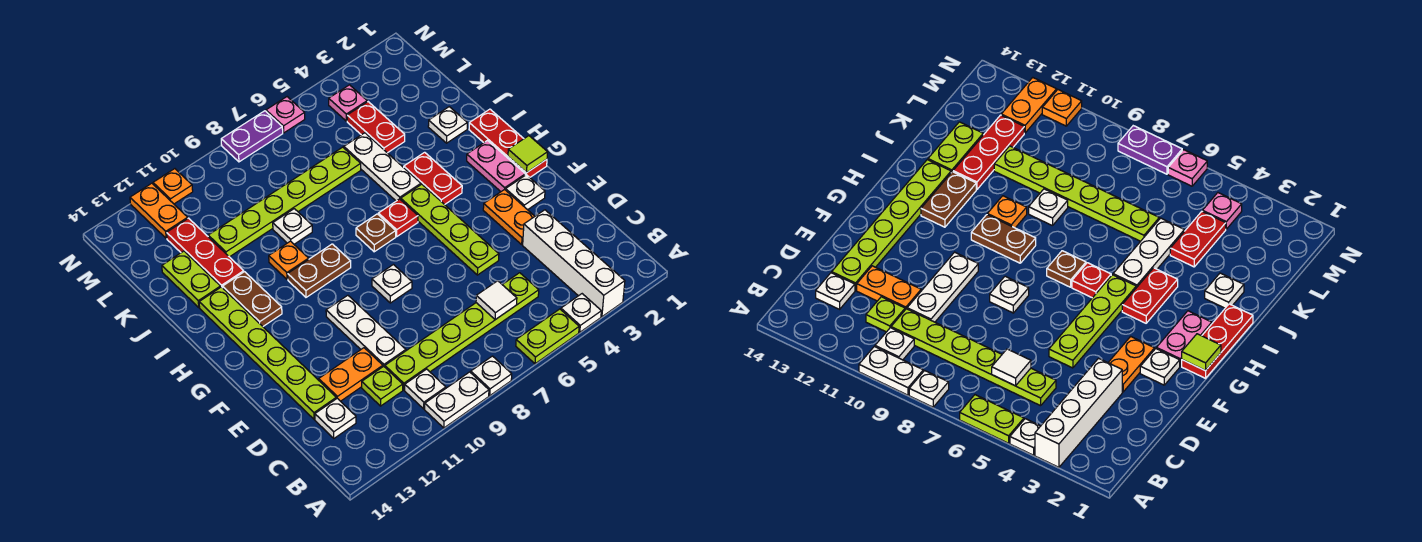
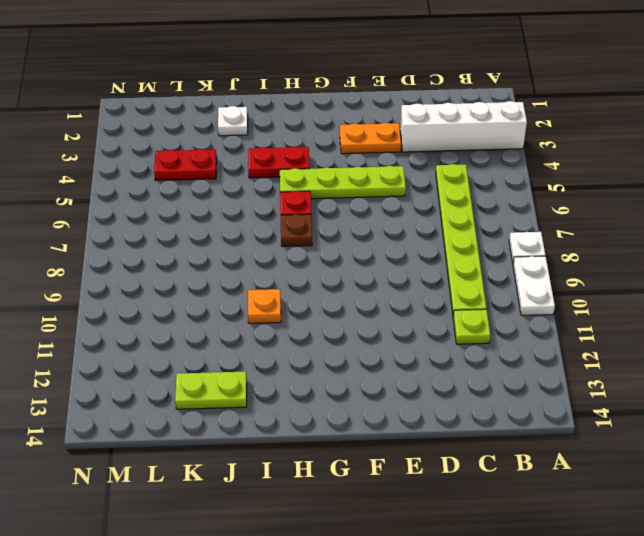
none -> white 1x1 plate [561,294,601,332]
none -> lime 1x2 plate [516,309,579,364]
none -> white 1x1 plate [405,369,446,409]
none -> white 1x1 plate [315,398,356,438]

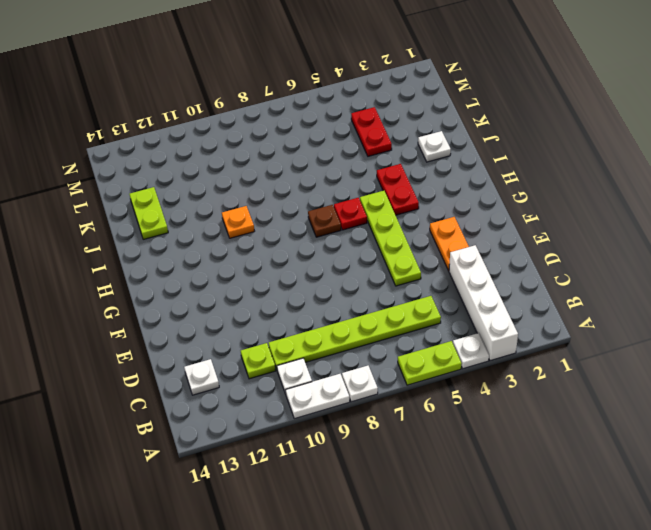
none -> white 1x3 plate [326,295,406,367]
none -> orange 1x2 plate [319,348,383,401]
none -> lime 1x6 plate [199,287,336,419]
none -> white 1x1 plate [506,175,545,210]

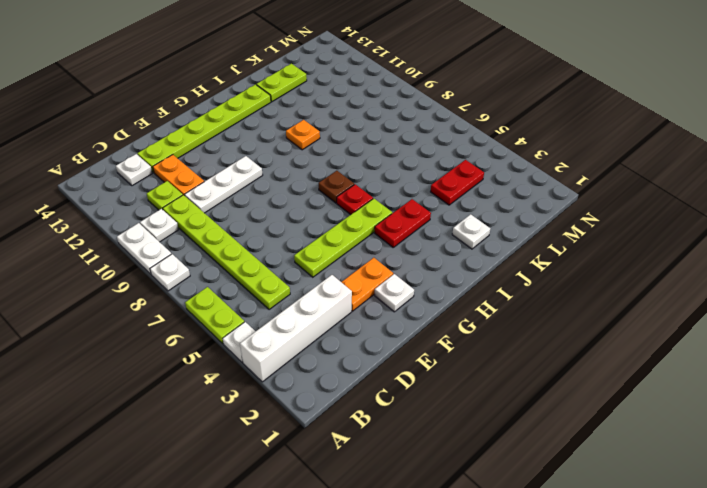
none -> white 1x1 plate [372,265,412,303]
none -> red 1x3 plate [469,109,547,177]
none -> pink 1x2 plate [467,141,525,192]
none -> brown 1x2 plate [288,244,351,297]

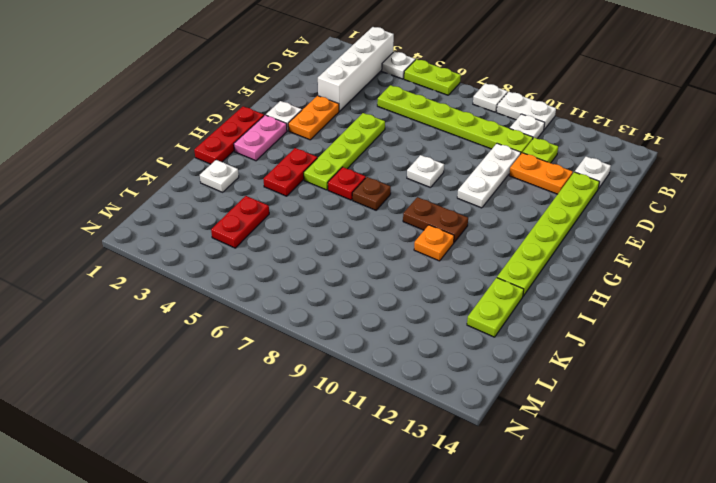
none -> brown 1x2 plate [223,272,282,326]
none -> white 1x3 plate [344,133,421,201]
none -> white 1x1 plate [273,209,312,244]
none -> red 1x3 plate [167,218,244,288]

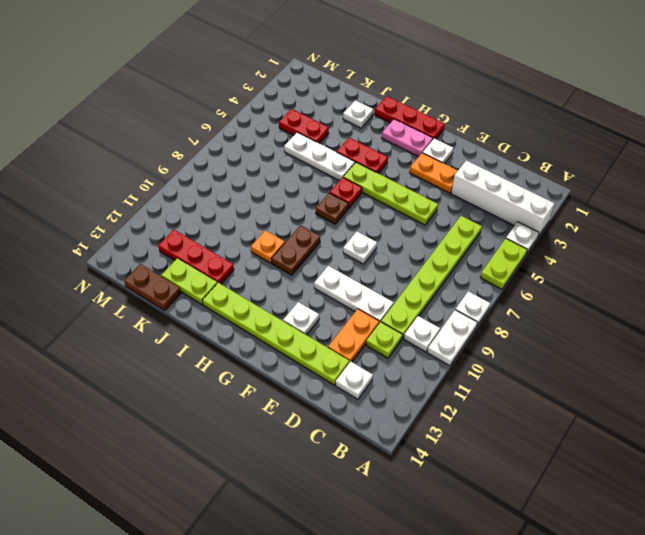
white 1x1 plate [283,302,319,335] -> white 1x1 plate moved to [273,209,312,244]
brown 1x2 plate [124,264,181,310] -> brown 1x2 plate moved to [223,272,282,326]
none -> lime 1x6 plate [208,147,361,257]
none -> pink 1x1 plate [329,85,367,121]
none -> orange 1x2 plate [130,183,188,238]
none -> pink 1x1 plate [266,97,305,133]

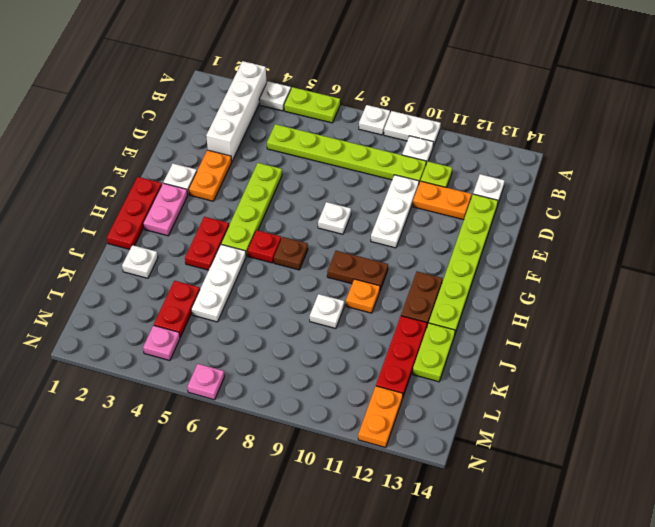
none -> lime 1x6 plate [208,147,361,257]
none -> purple 1x2 plate [221,111,283,162]
none -> orange 1x1 plate [153,169,193,204]
none -> white 1x1 tile [476,281,517,320]

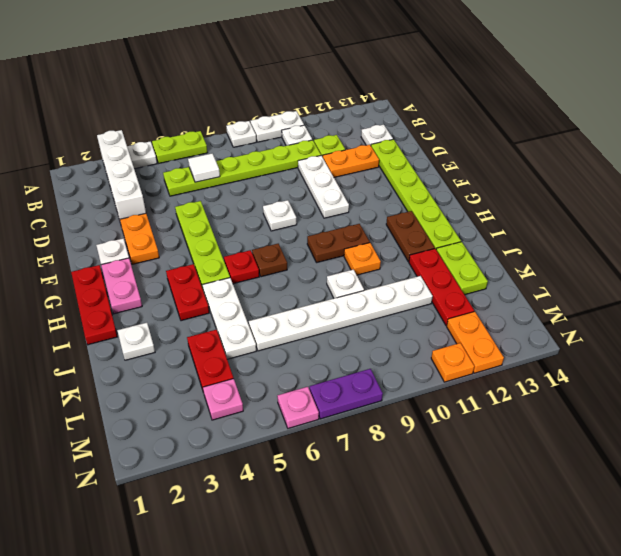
white 1x6 plate [249,276,433,351] -> lime 1x6 plate [208,147,361,257]
none -> lime 1x1 tile [508,136,548,173]

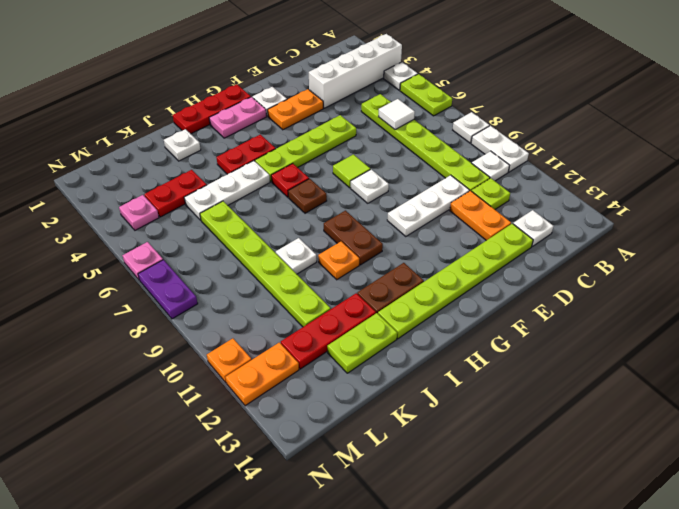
lime 1x1 tile [333,154,370,188] -> lime 1x1 tile moved to [508,136,548,173]

